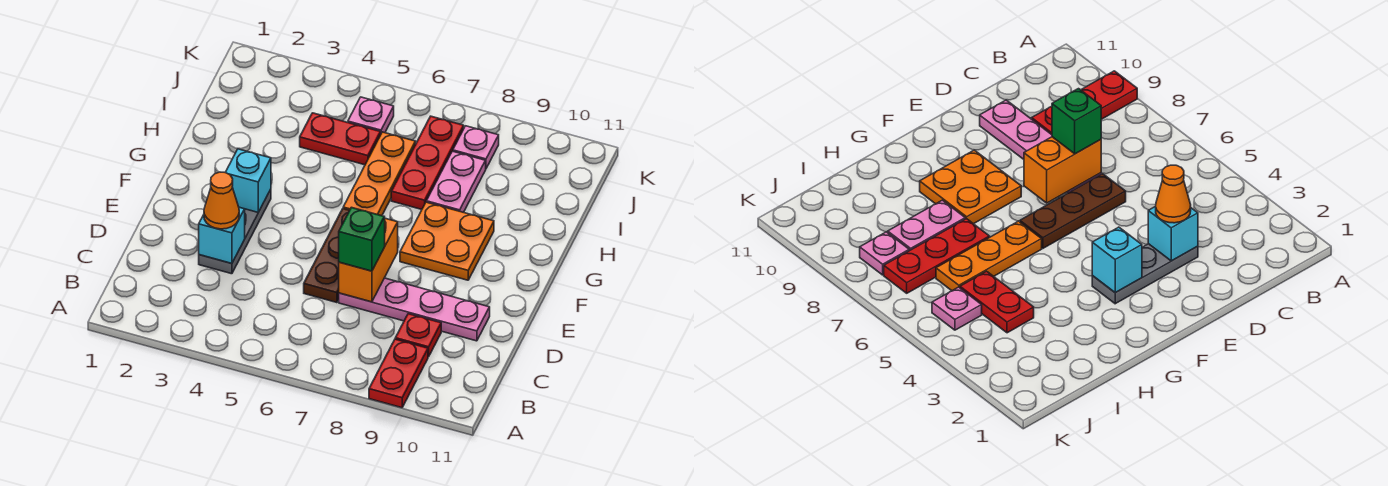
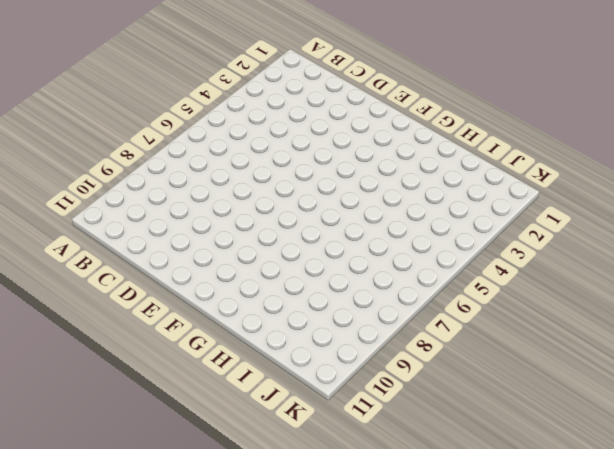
none -> red 1x2 plate [369,339,428,408]
none -> red 1x1 plate [395,314,441,357]
none -> grey 1x3 plate [199,189,271,274]

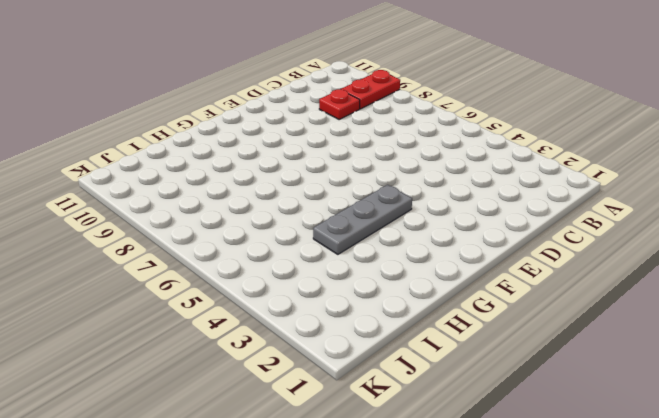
grey 1x3 plate [313,185,412,254] -> grey 1x3 plate moved to [199,189,271,274]
none -> brown 1x3 plate [304,209,350,303]
none -> pink 1x4 plate [339,278,490,341]
none -> orange 2x2 plate [400,202,494,280]

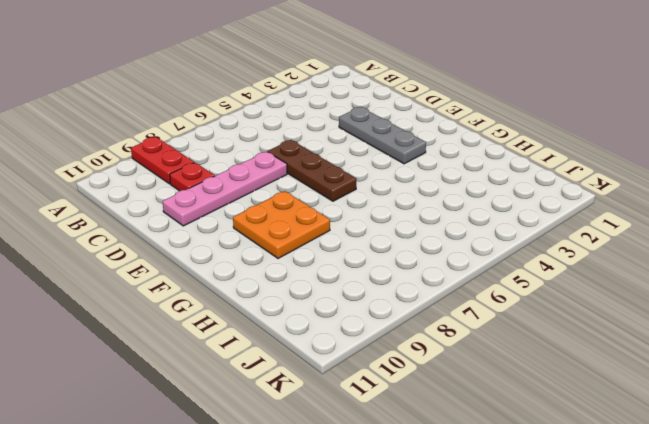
none -> orange 1x3 plate [343,132,416,216]
none -> red 1x3 plate [391,116,464,209]
none -> pink 1x2 plate [426,151,486,212]

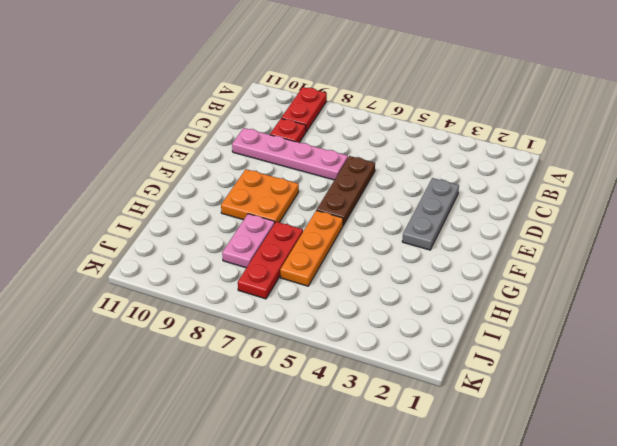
none -> red 1x2 plate [300,113,381,165]
none -> pink 1x1 plate [348,97,394,133]
none -> pink 1x1 plate [453,126,499,168]

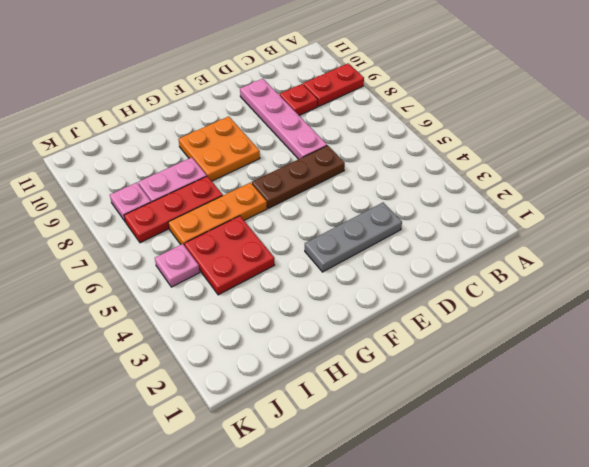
red 2x2 plate [184,216,275,295] -> red 1x2 plate [300,113,381,165]
none -> cyan 1x1 brick [199,207,245,264]
none -> orange 1x2 brick [339,218,398,302]
none -> cyan 1x1 brick [225,149,271,212]

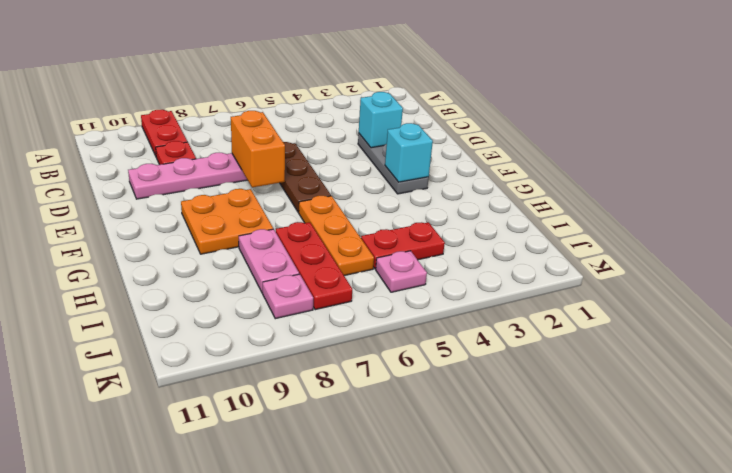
none -> orange 1x1 cone [204,172,239,229]
none -> green 1x1 brick [339,207,385,271]

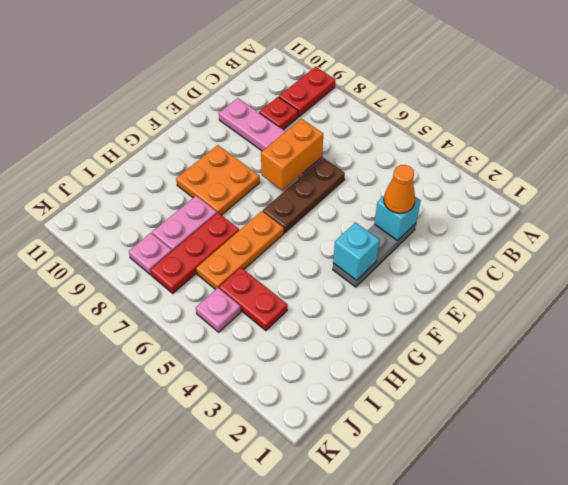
none -> green 1x1 brick [339,207,385,271]

